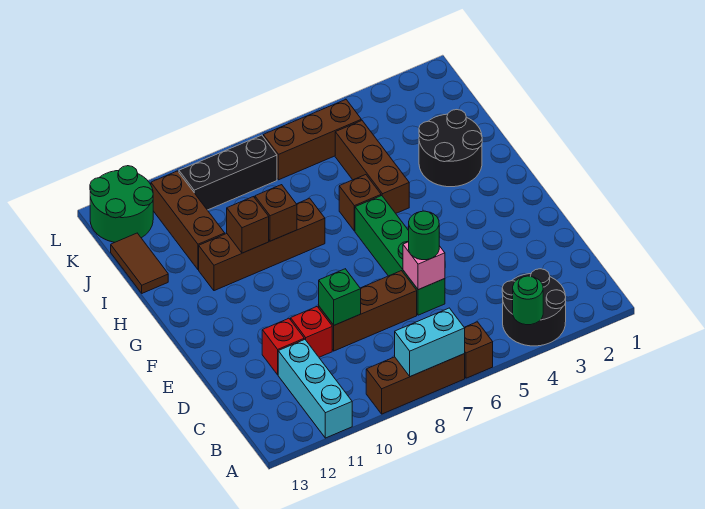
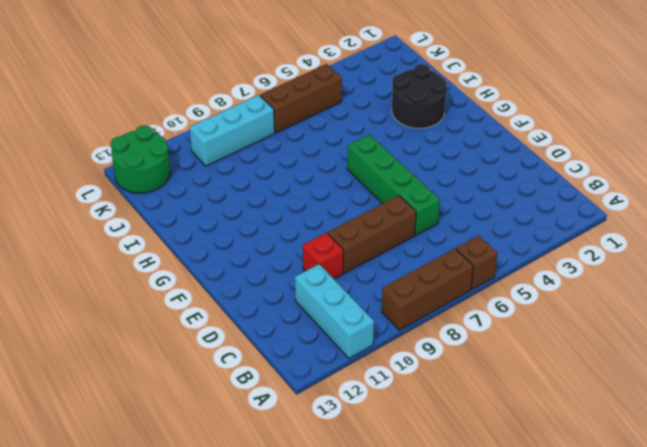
cyan 1x3 brick [190,95,275,166] -> black 1x3 brick [179,135,277,210]
none -> black 2x2 round brick [502,269,566,346]
none -> red 1x1 brick [262,319,304,375]
none -> brown 1x3 brick [335,120,409,213]

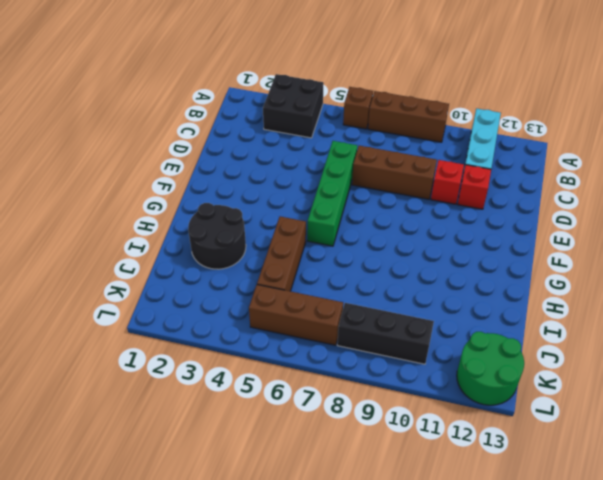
black 2x2 brick [263,74,324,138] -> black 2x2 round brick [502,269,566,346]
none -> brown 1x1 brick [339,175,381,231]
none -> brown 1x4 brick [199,198,325,291]
none -> brown 1x3 brick [151,171,225,270]

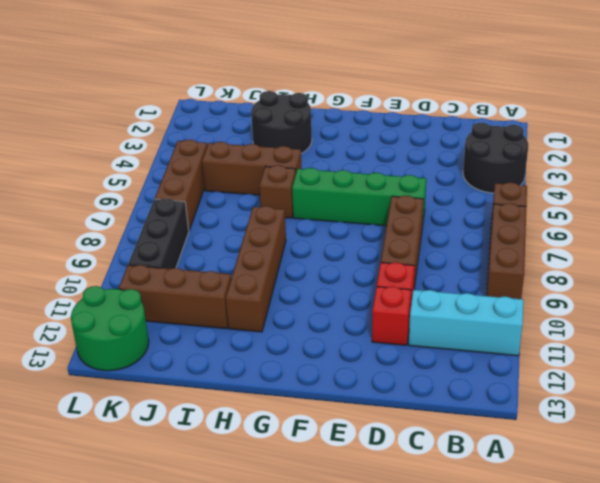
none -> brown 1x2 tile [111,233,168,293]
none -> green 1x1 round brick [513,276,543,325]
none -> cyan 1x2 brick [395,308,465,377]

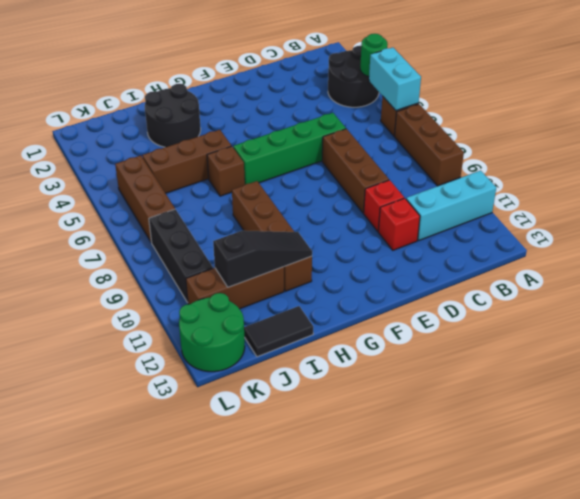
cyan 1x2 brick [369,47,421,111] -> cyan 1x2 brick moved to [395,308,465,377]
black 1x3 slope [213,231,312,287] -> none
black 1x2 tile [244,306,313,357] -> brown 1x2 tile [111,233,168,293]
none -> pink 1x1 brick [403,242,445,290]
none -> green 1x1 brick [319,269,361,325]
none -> brown 1x1 brick [255,185,297,241]

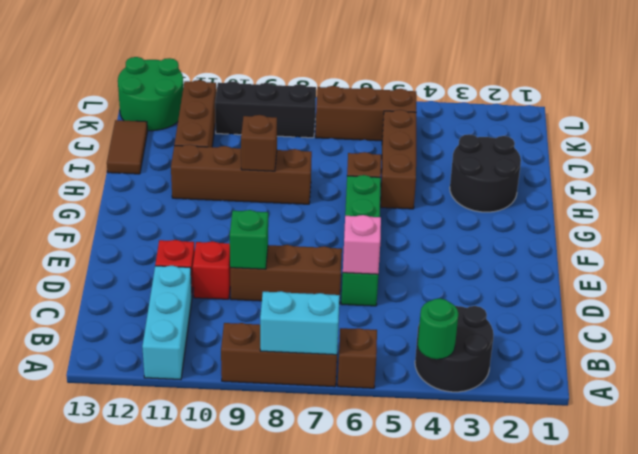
none -> brown 1x1 brick [227,197,269,253]
none -> green 1x1 round brick [409,211,439,260]

